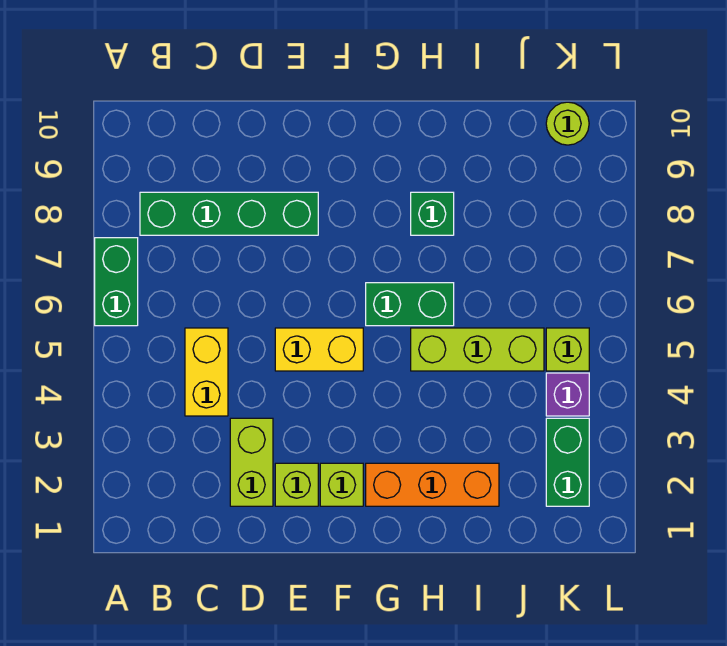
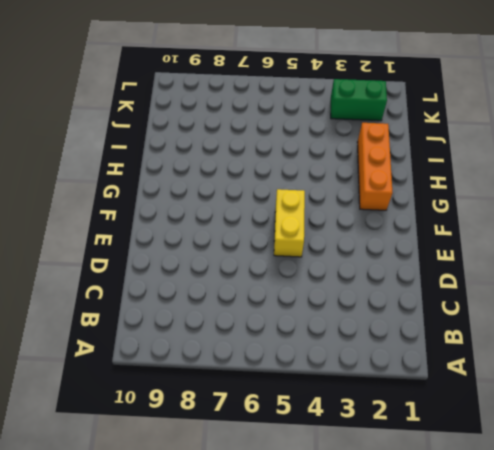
none -> green 1x2 brick [95,238,138,326]
none -> green 1x4 brick [140,192,318,235]
none -> yellow 1x2 brick [185,328,228,416]

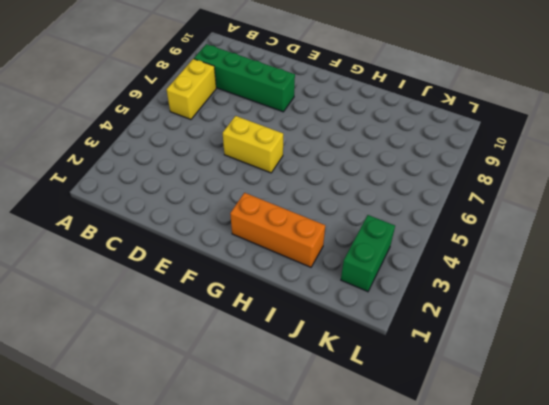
yellow 1x2 brick [167,59,216,120] -> yellow 1x2 brick moved to [185,328,228,416]
none -> green 1x2 brick [95,238,138,326]
none -> lime 1x2 brick [230,418,273,506]
none -> lime 1x1 brick [275,463,318,506]

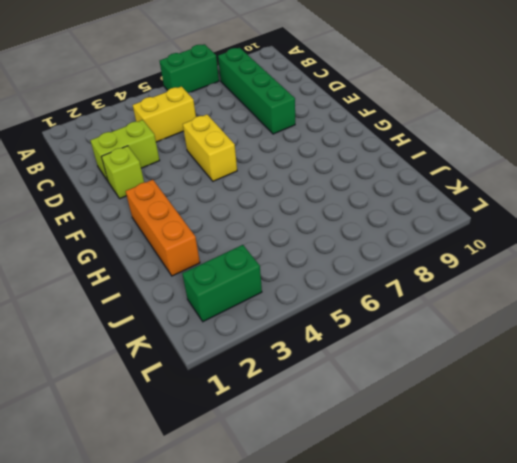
none -> lime 1x1 brick [320,463,363,506]
none -> green 1x2 brick [366,283,454,326]
none -> lime 1x3 brick [411,328,544,371]

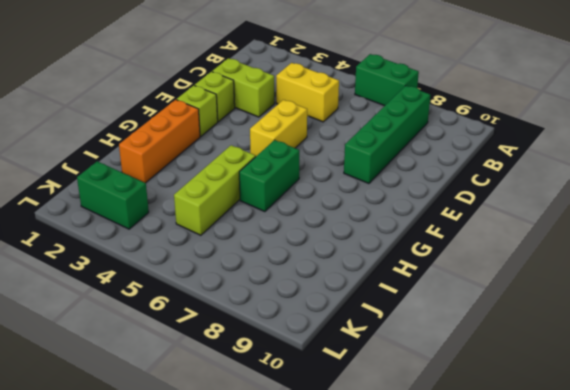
none -> green 1x1 brick [411,192,454,235]
none -> purple 1x1 brick [546,373,589,416]
none -> lime 1x1 brick [546,328,589,371]

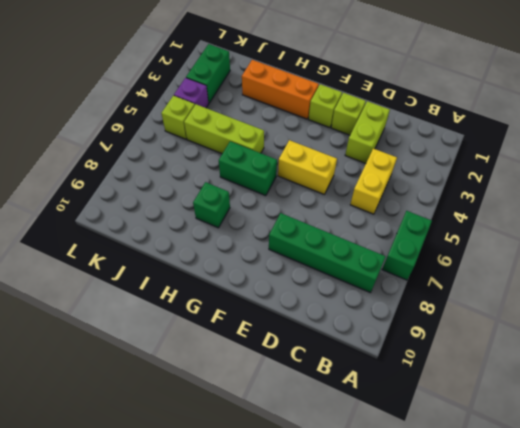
none -> lime 1x1 round brick [546,102,589,145]

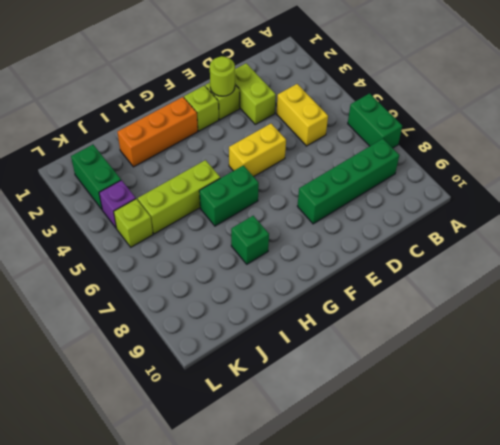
lime 1x1 round brick [210,56,235,96] -> lime 1x1 round brick moved to [546,102,589,145]

